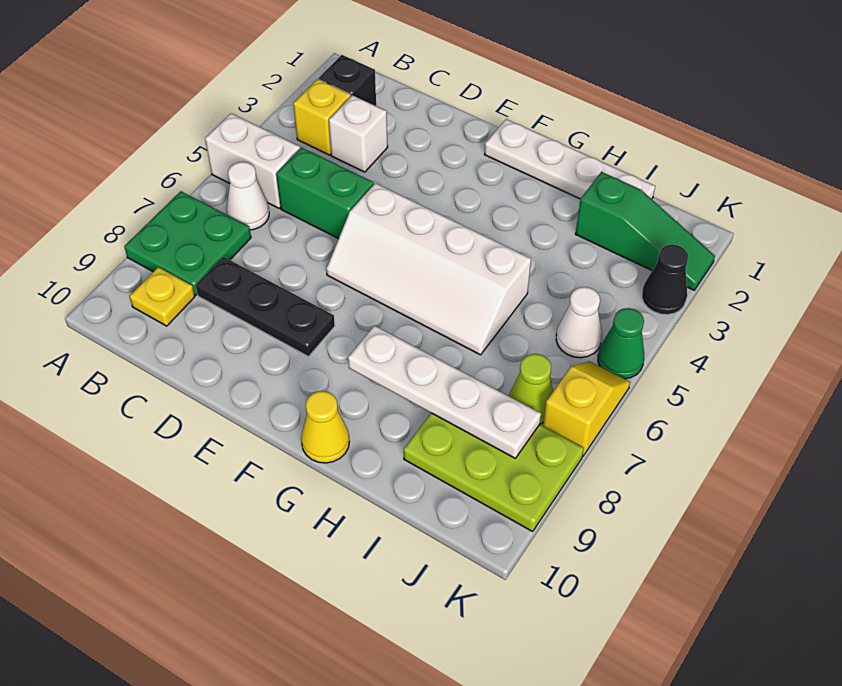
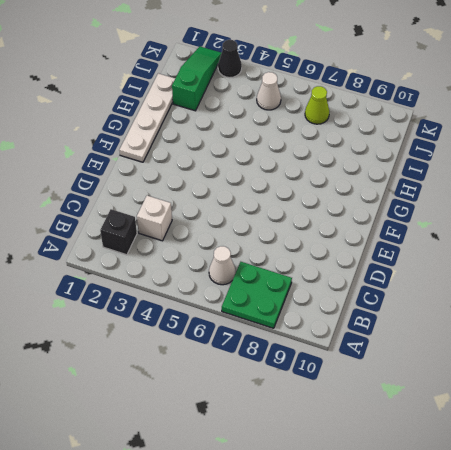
none -> white 1x2 brick [205,113,300,208]
none -> yellow 1x1 brick [293,79,351,155]
none -> yellow 1x1 plate [129,267,195,326]

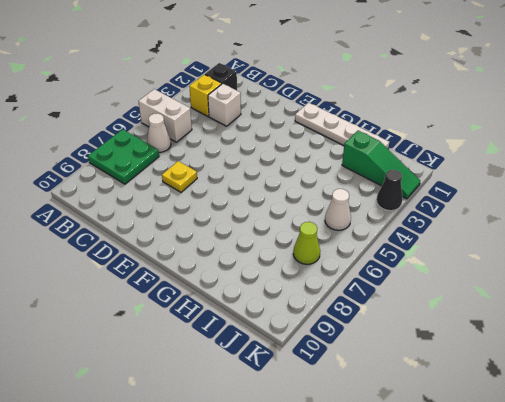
yellow 1x1 plate [162,161,197,192] -> yellow 1x1 plate moved to [129,267,195,326]
none -> green 1x2 brick [276,147,374,239]
none -> black 1x3 plate [196,257,335,356]
none -> white 2x4 slope [326,183,531,355]

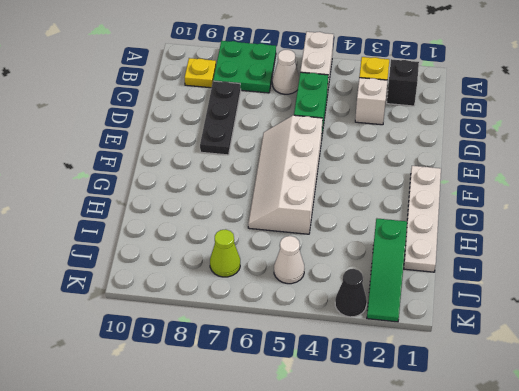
none -> yellow 1x1 cone [301,391,349,463]
none -> lime 2x3 plate [404,413,584,531]
none -> green 1x1 cone [598,308,644,379]

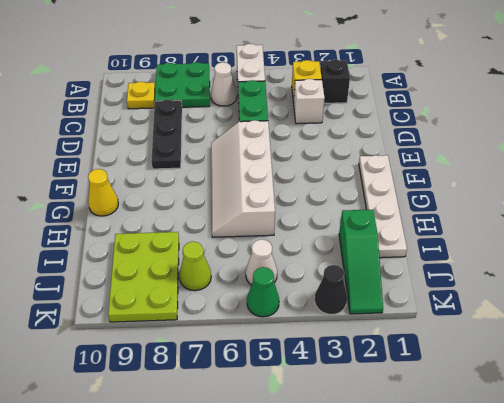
none -> yellow 1x2 slope [543,361,630,456]
none -> white 1x4 plate [348,326,541,458]

